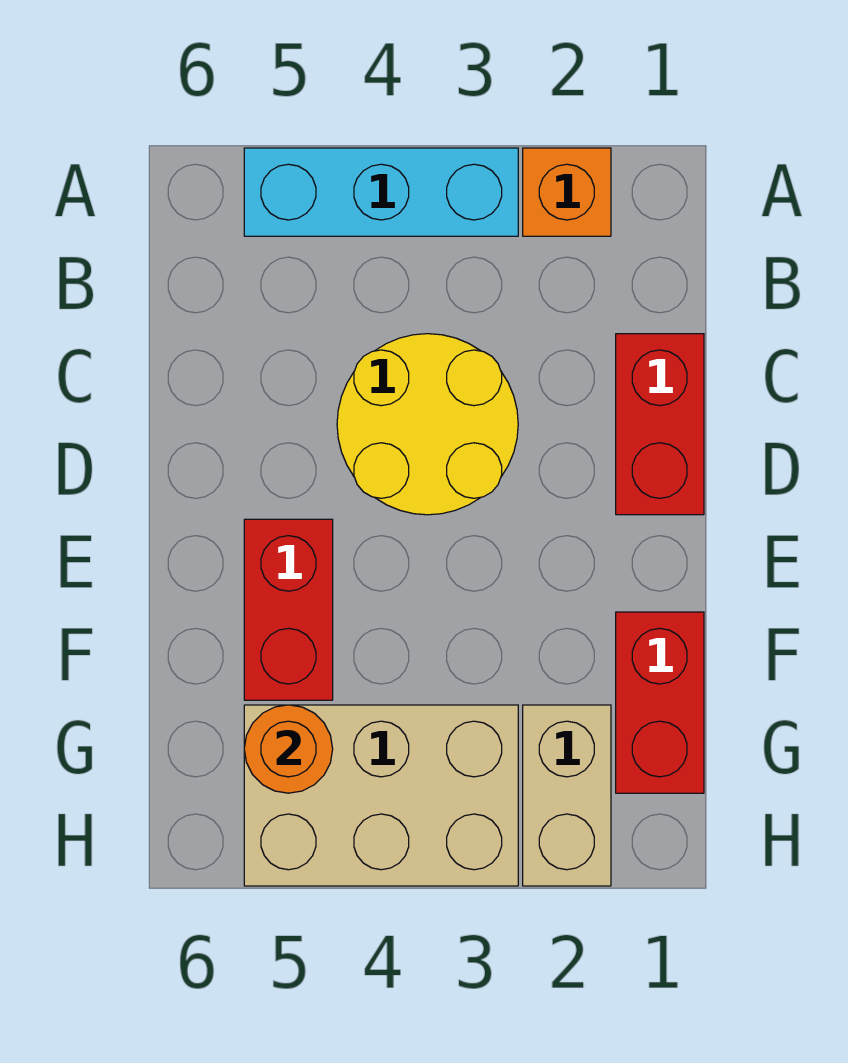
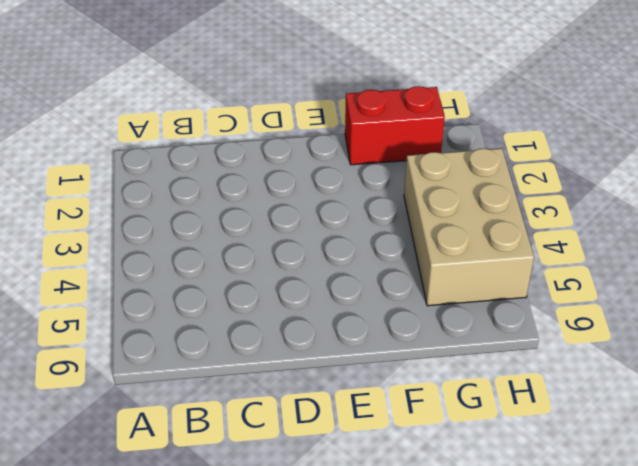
none -> orange 1x1 brick [523,148,611,236]
none -> cyan 1x3 brick [244,148,518,236]

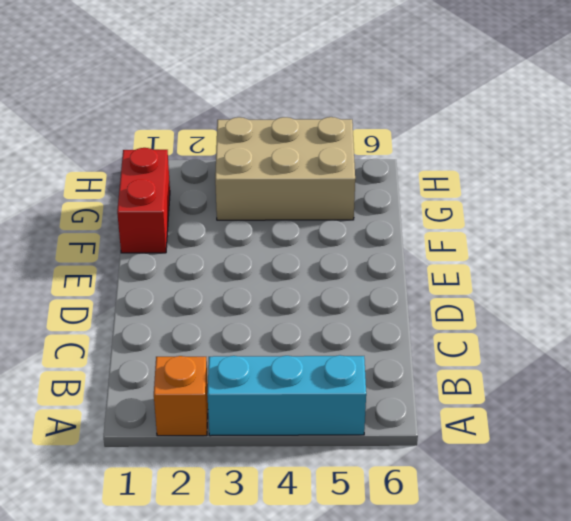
none -> red 1x2 brick [616,334,704,515]
none -> yellow 2x2 round brick [337,334,518,515]

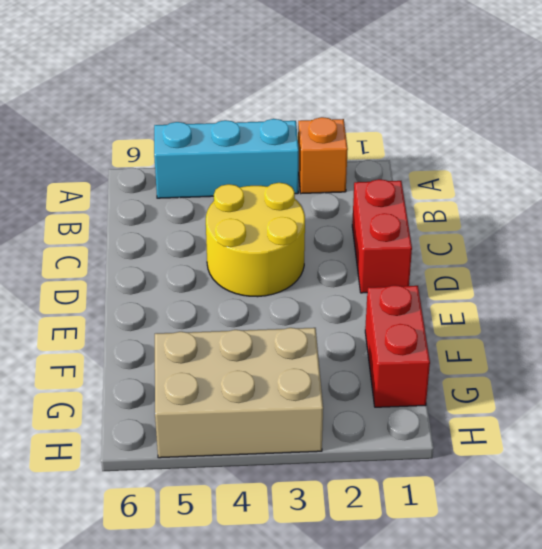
none -> red 1x2 brick [244,519,333,700]
none -> tan 1x2 brick [523,705,611,886]

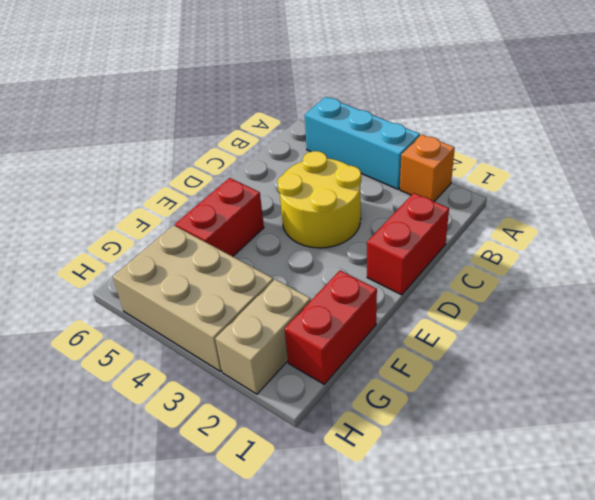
none -> orange 1x1 round brick [244,705,333,793]

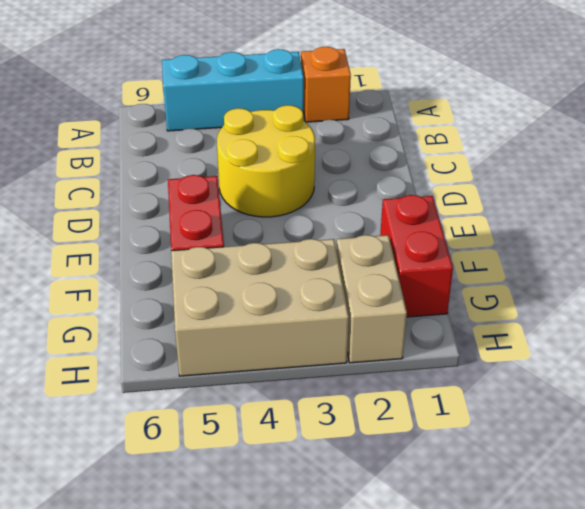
none -> red 1x2 brick [616,334,704,515]
none -> orange 1x1 round brick [244,705,333,793]

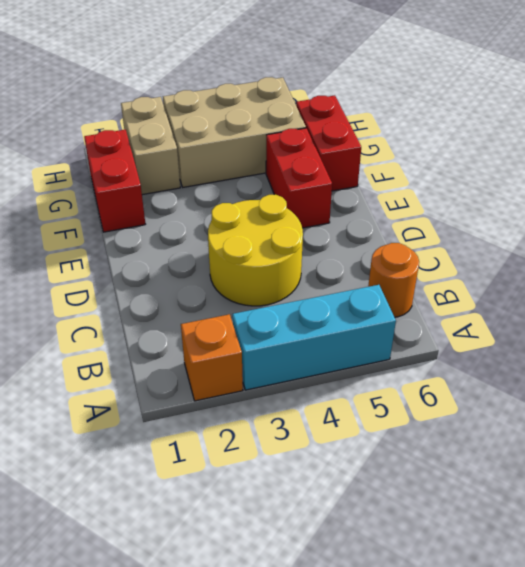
orange 1x1 round brick [368,243,419,317] -> orange 1x1 round brick moved to [244,705,333,793]
red 1x2 brick [296,95,361,191] -> red 1x2 brick moved to [616,334,704,515]

